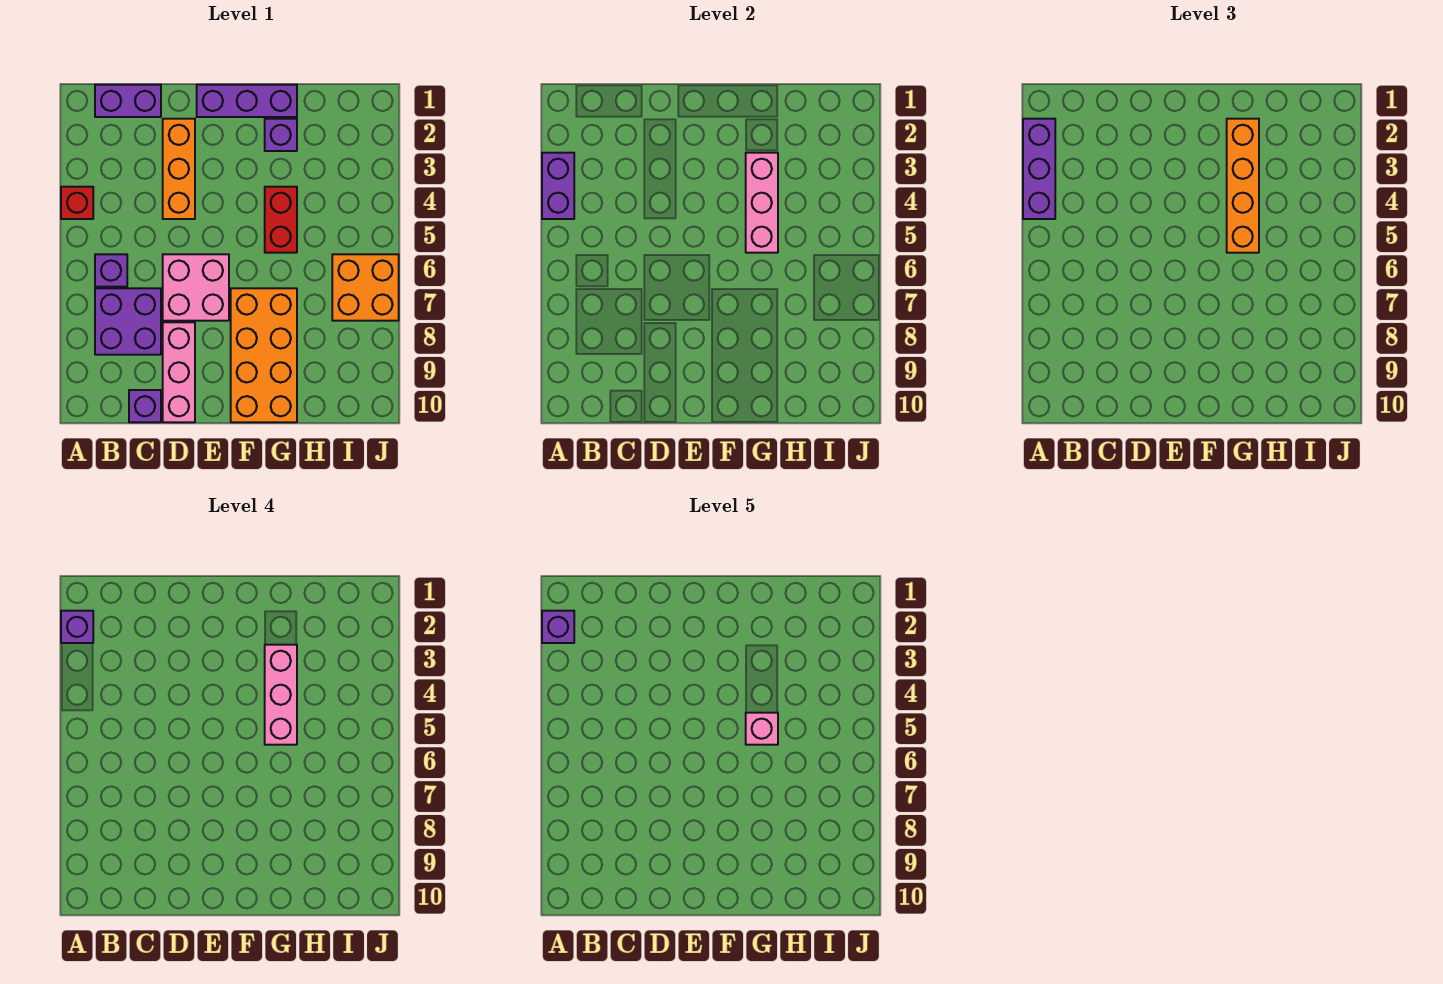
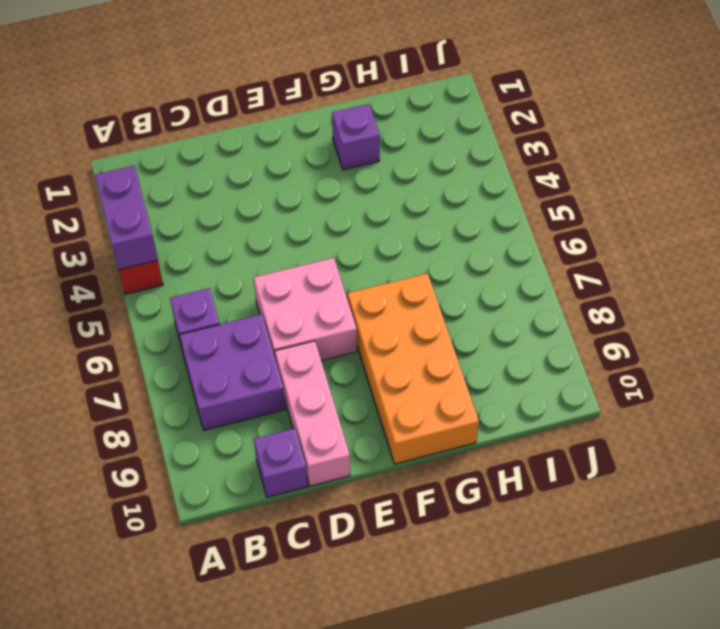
none -> purple 1x2 brick [95,85,161,117]
none -> orange 1x3 brick [163,119,195,219]
none -> purple 1x3 brick [197,85,297,117]

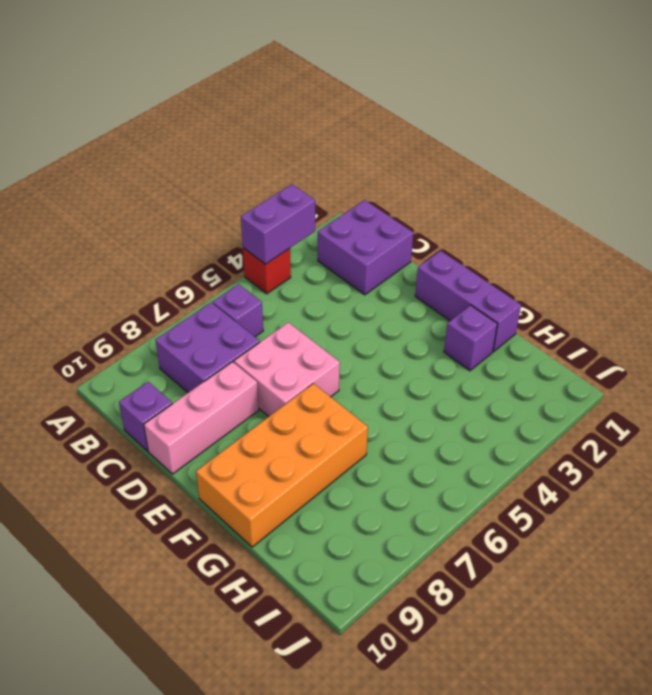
purple 2x2 brick [318,200,413,295] -> purple 1x2 brick [95,85,161,117]
none -> orange 1x3 brick [163,119,195,219]
none -> red 1x2 brick [265,187,297,253]
none -> orange 2x2 brick [332,254,399,321]

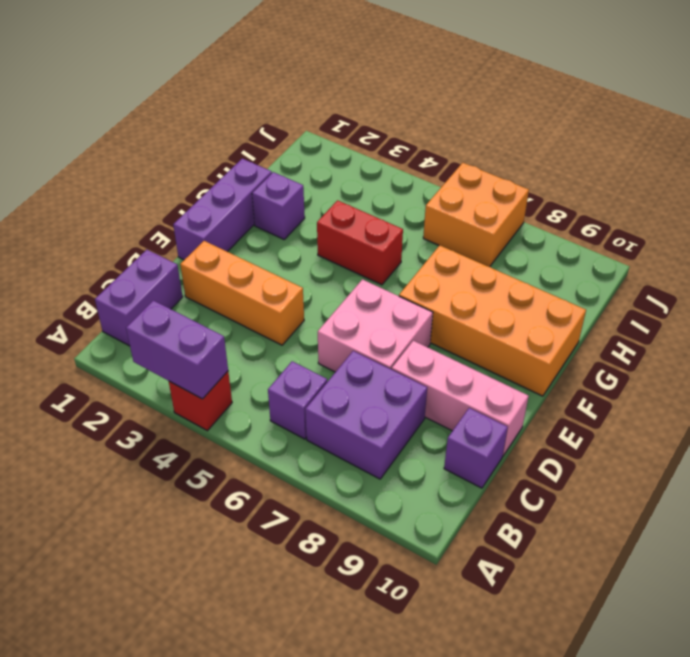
none -> pink 1x3 brick [746,153,778,253]
none -> purple 1x3 brick [1023,119,1055,219]
none -> orange 1x4 brick [1227,119,1259,253]

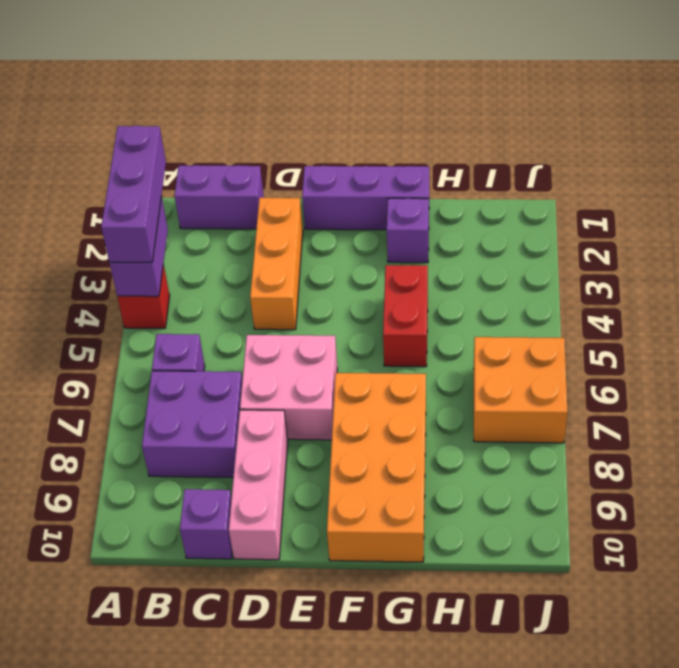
none -> pink 1x3 brick [746,153,778,253]
none -> orange 1x4 brick [1227,119,1259,253]
none -> purple 1x1 brick [61,611,93,643]

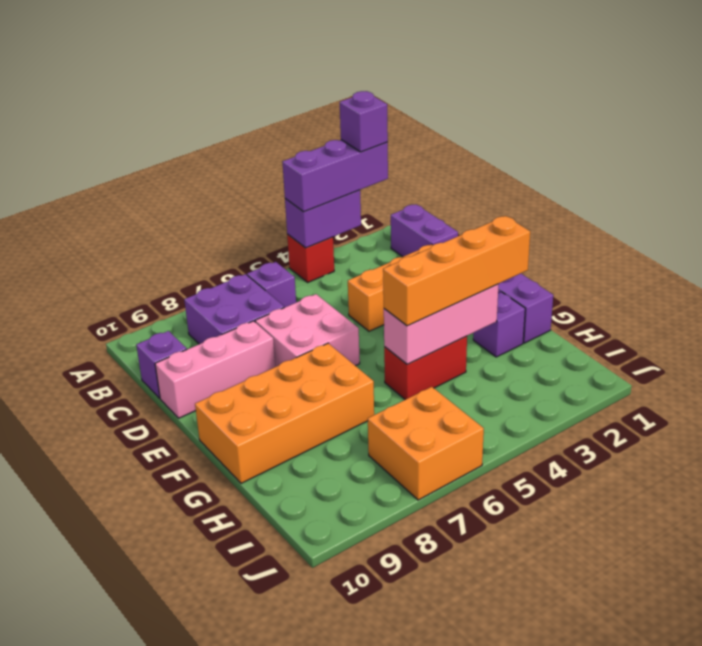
none -> pink 1x3 brick [265,645,297,745]
none -> purple 1x1 brick [542,611,574,643]
none -> pink 1x1 brick [746,713,778,745]

